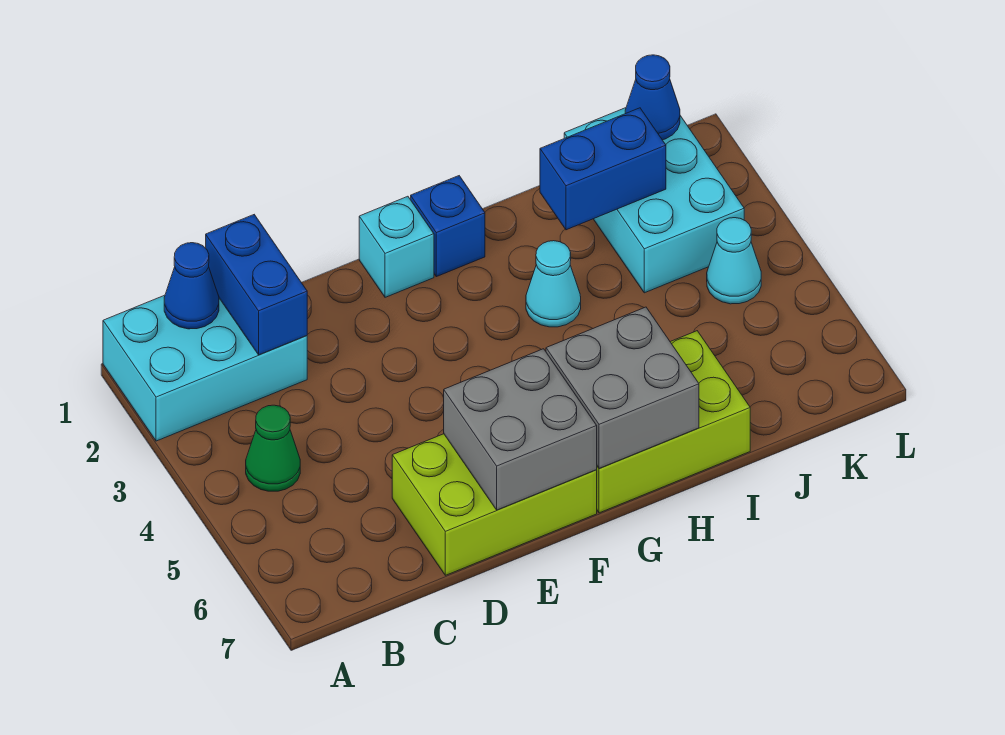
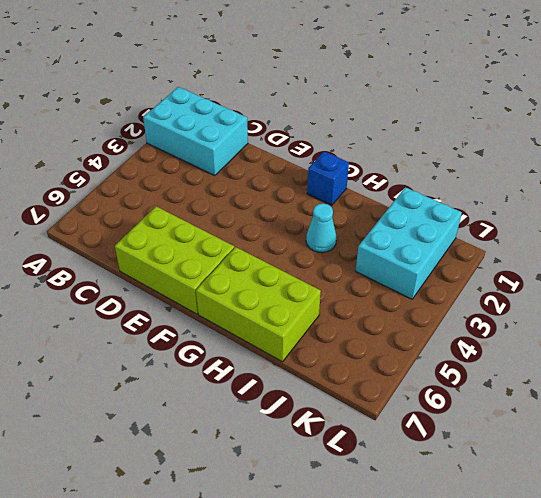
none -> green 1x1 cone [246,405,300,491]
none -> cyan 1x1 brick [359,196,434,297]
none -> cyan 1x1 cone [707,218,761,304]

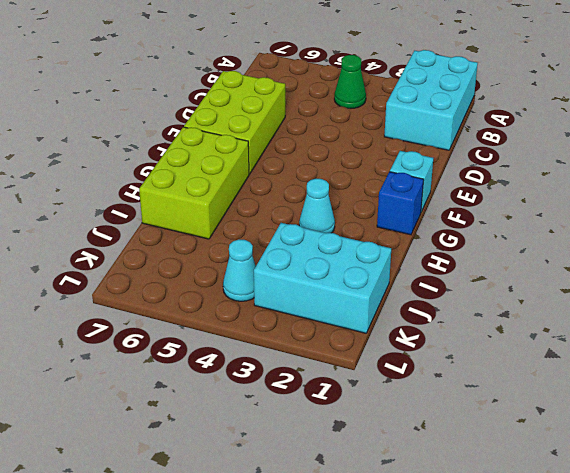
none -> blue 1x1 cone [164,243,219,329]
none -> blue 1x2 brick [206,215,307,355]
none -> grey 2x2 brick [444,349,597,510]

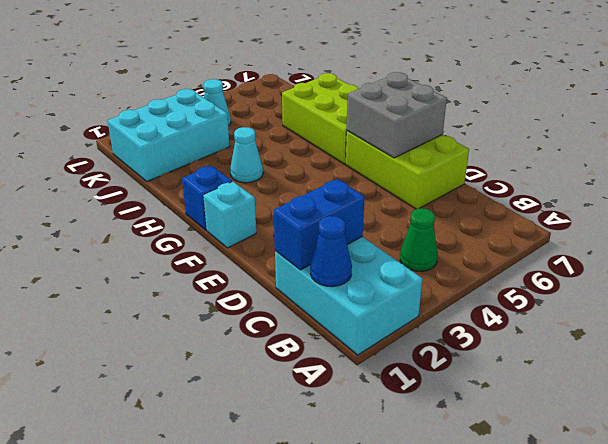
none -> grey 2x2 brick [546,307,699,468]
none -> blue 1x2 brick [540,108,666,230]
none -> blue 1x1 cone [625,55,680,140]

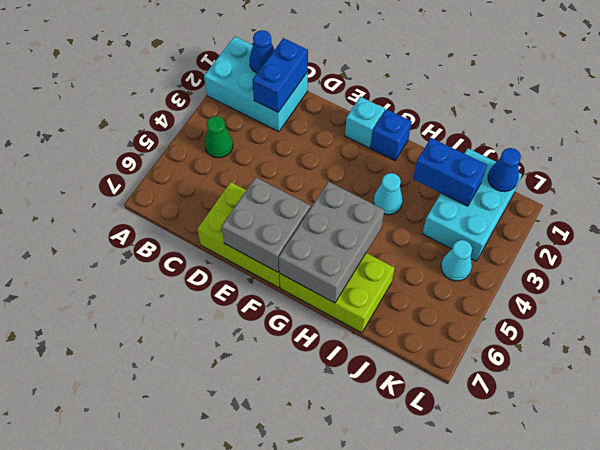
grey 2x3 brick [279,182,384,303] -> grey 2x2 brick [546,307,699,468]

